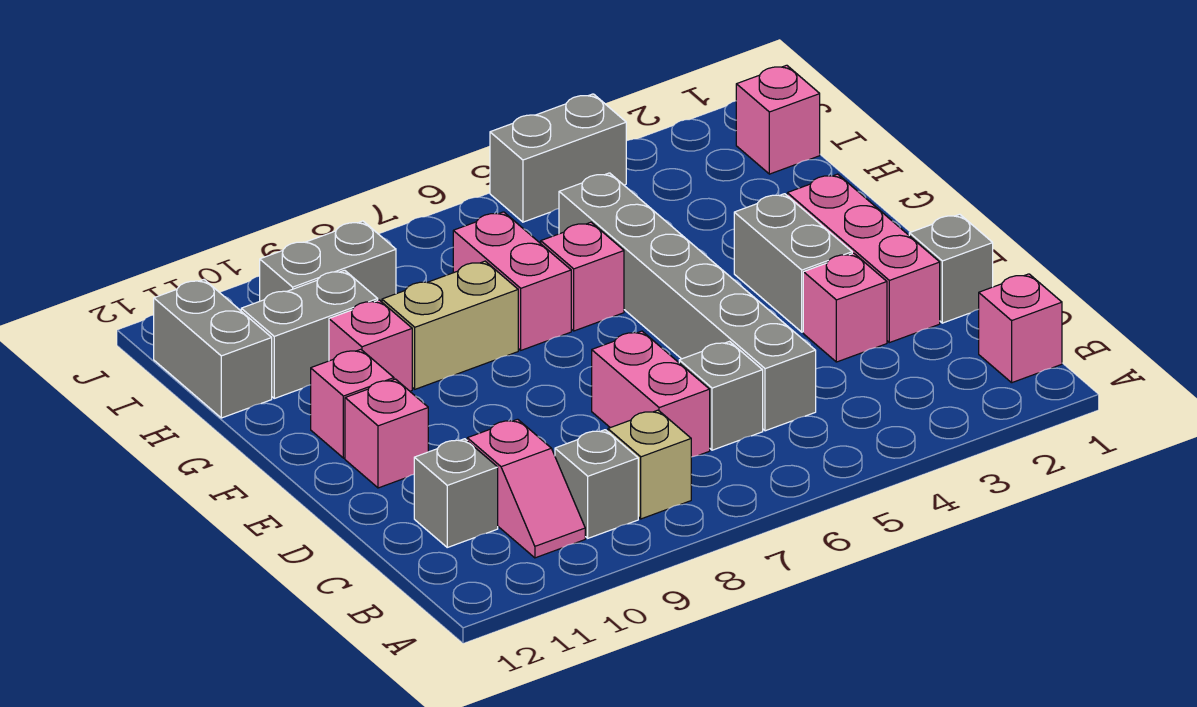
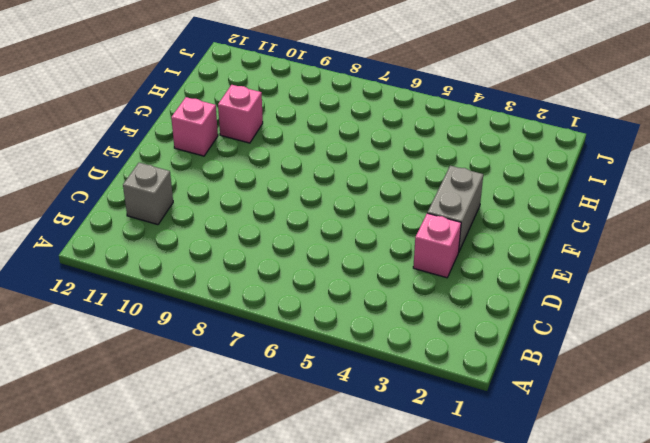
none -> pink 1x1 brick [979,274,1062,383]
none -> tan 1x1 brick [608,410,691,519]
none -> grey 1x1 brick [555,430,638,538]

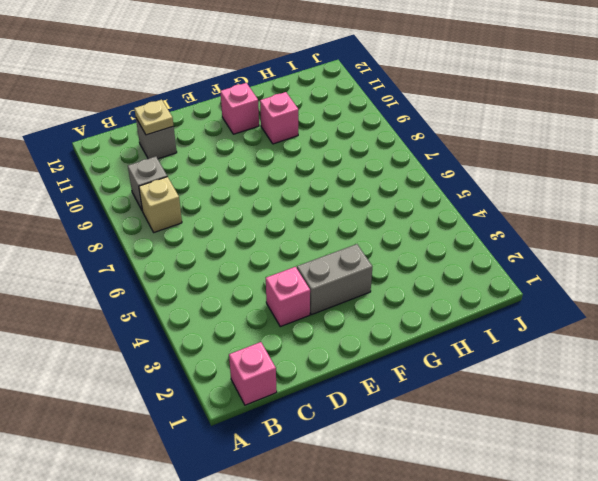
tan 1x1 plate [134,100,174,135] -> none
none -> pink 1x2 slope [467,419,585,558]
none -> grey 1x6 brick [559,173,816,431]
none -> grey 1x1 brick [679,342,763,450]

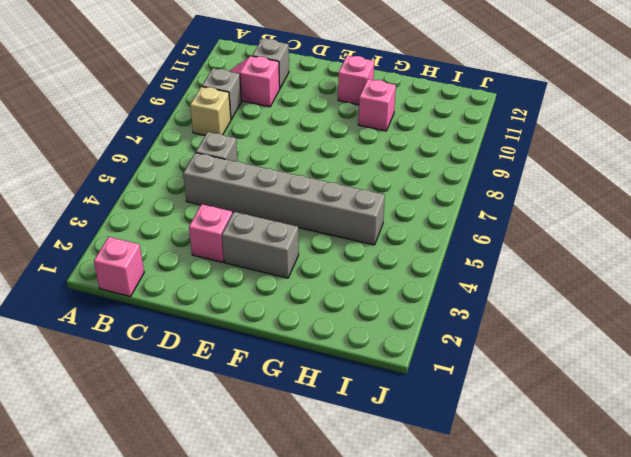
none -> pink 1x2 brick [592,331,710,457]
none -> grey 1x1 brick [909,214,993,323]
none -> pink 1x3 brick [787,174,940,343]

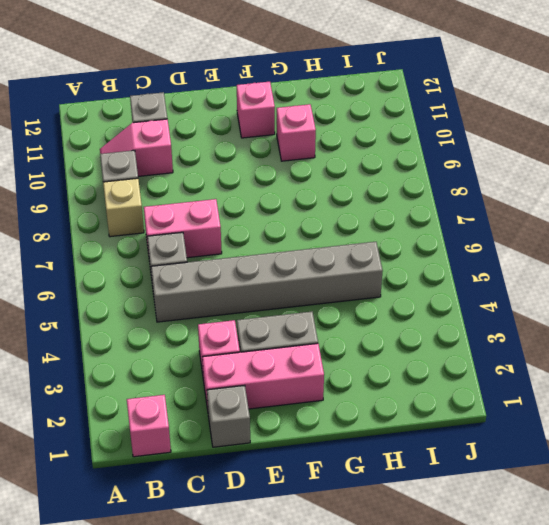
none -> pink 1x1 brick [345,379,428,488]
none -> pink 1x1 brick [541,222,624,331]
none -> pink 1x2 brick [453,212,571,350]

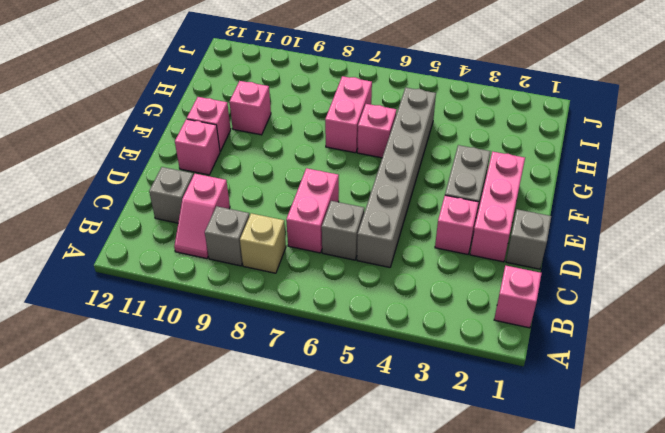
none -> tan 1x2 brick [382,261,518,389]
none -> grey 1x2 brick [241,270,378,398]
none -> grey 1x2 brick [154,280,272,418]

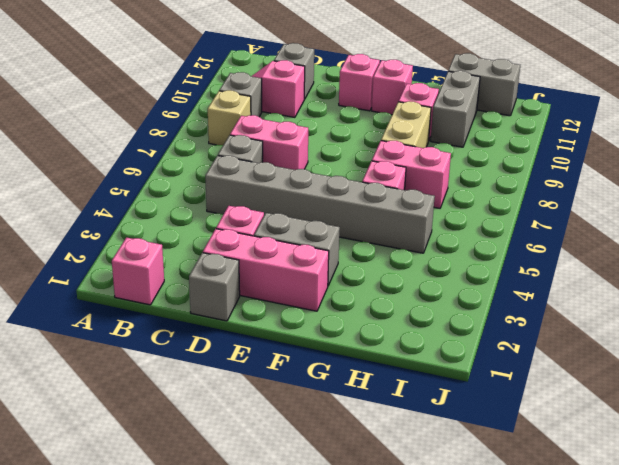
none -> pink 1x1 brick [736,65,820,174]
none -> grey 1x2 brick [260,221,396,302]
none -> grey 1x2 brick [490,94,626,222]

